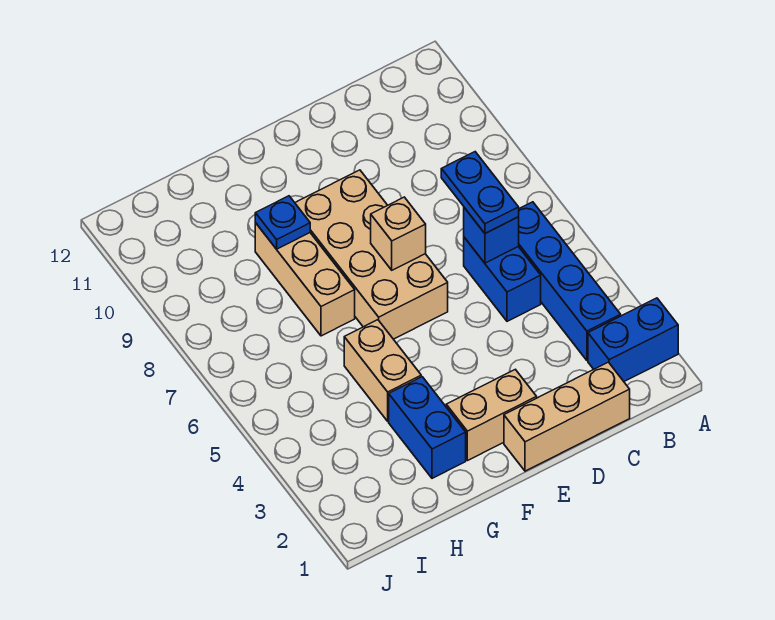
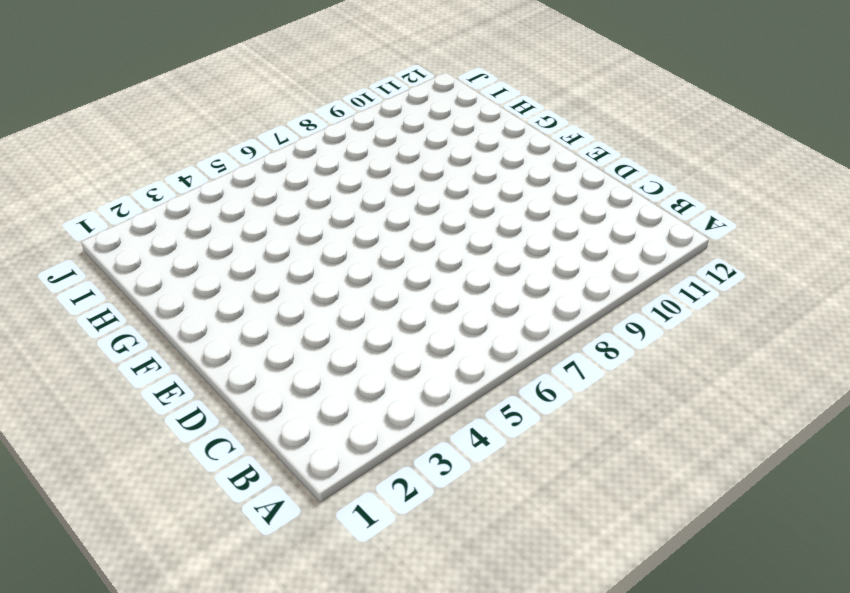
none -> blue 1x2 brick [588,298,678,381]
none -> blue 1x4 brick [518,202,621,360]
none -> tan 1x3 brick [504,362,630,471]

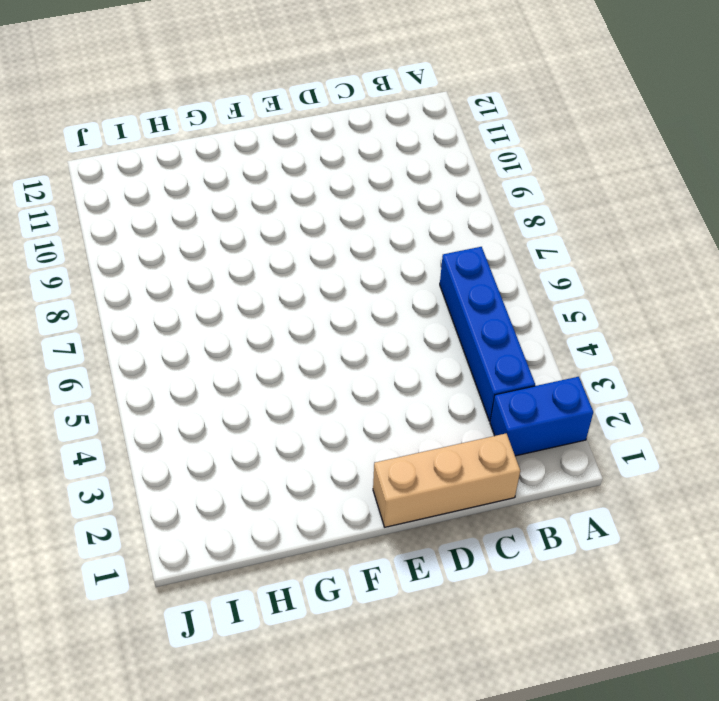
none -> blue 1x2 brick [464,237,541,321]
none -> tan 1x2 brick [446,369,537,461]
none -> tan 2x4 brick [295,170,448,339]

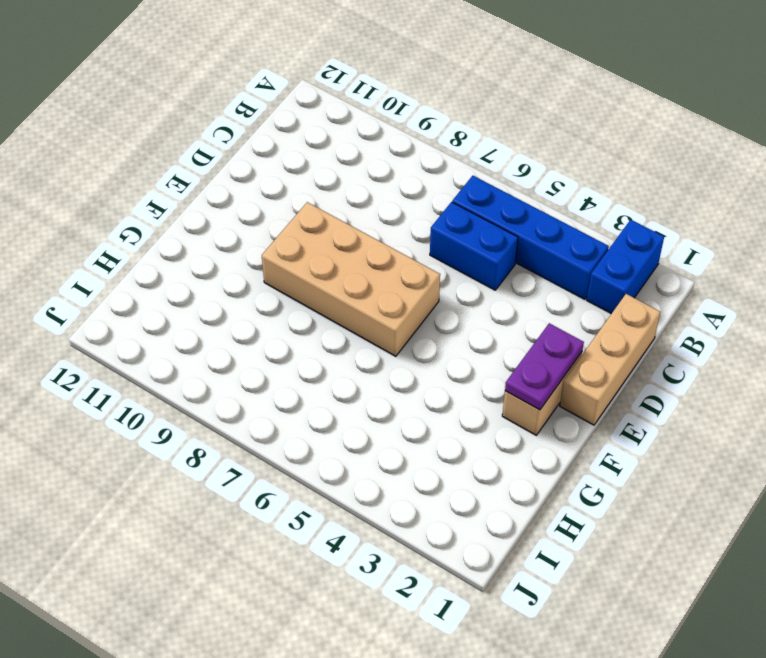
purple 1x2 plate [505,323,584,410] -> none
none -> blue 1x2 brick [389,377,466,478]
none -> tan 1x2 brick [344,320,421,421]
none -> tan 1x3 brick [255,223,355,336]

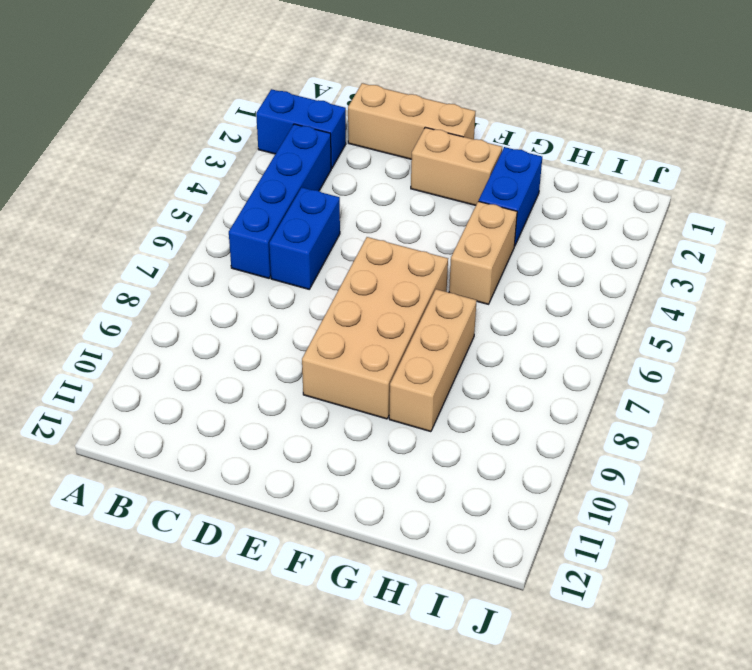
none -> blue 1x1 brick [464,208,519,263]
none -> tan 1x1 brick [371,197,426,270]
none -> blue 1x1 plate [255,196,310,249]

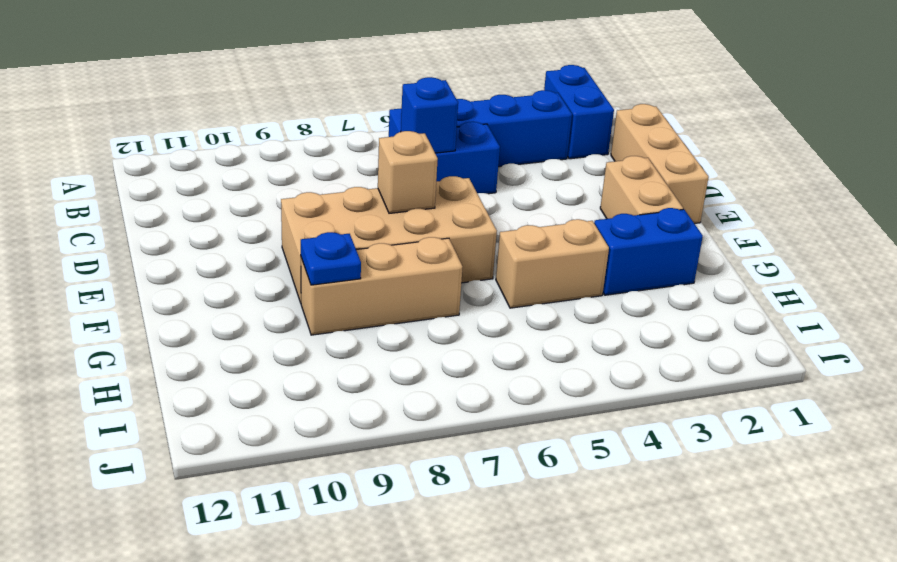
none -> blue 1x2 plate [441,152,519,233]

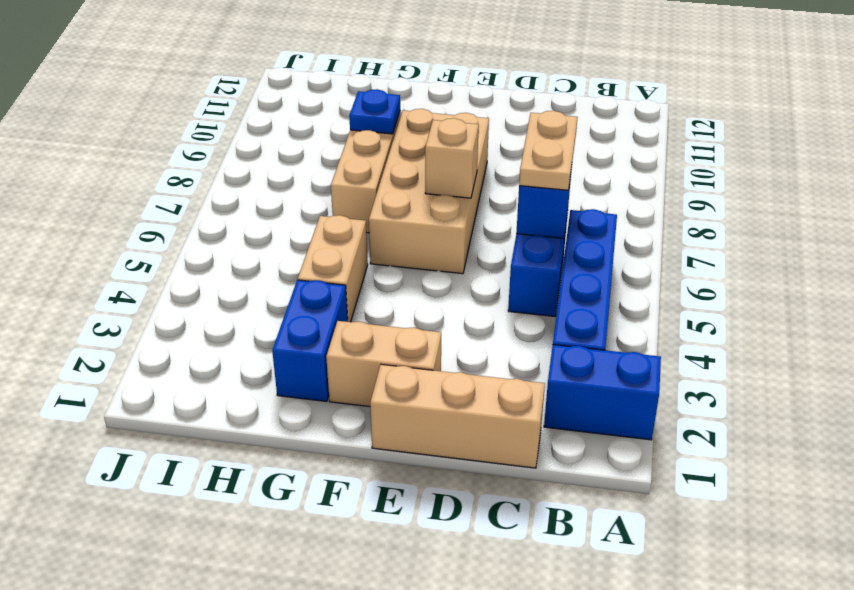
tan 1x2 plate [519,111,577,190] -> blue 1x2 plate [441,152,519,233]

